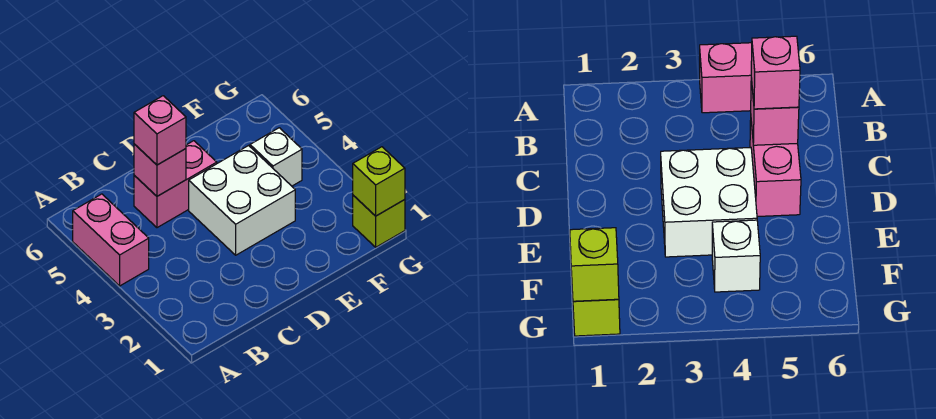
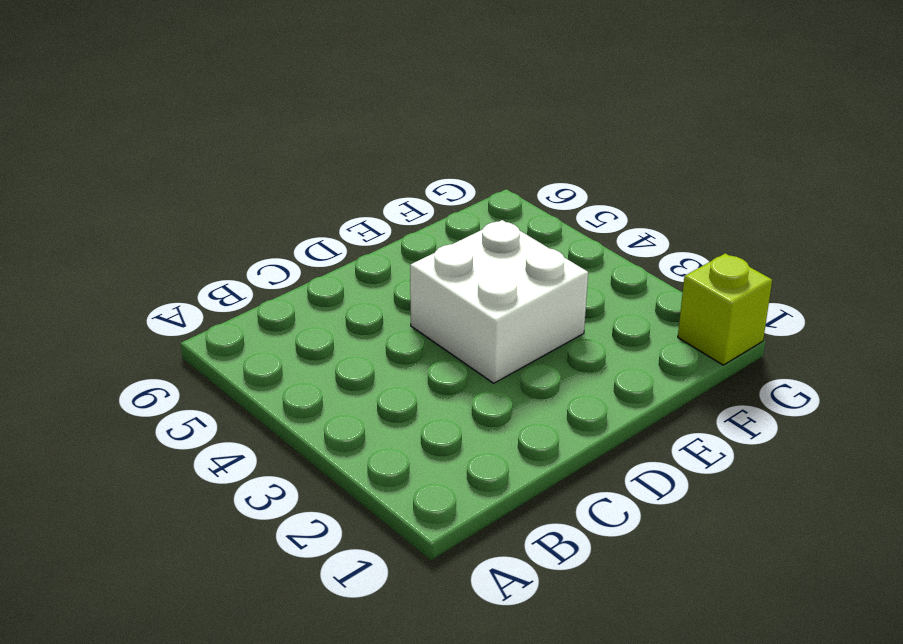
none -> pink 1x2 brick [73,194,149,286]
none -> pink 1x2 brick [134,141,217,228]

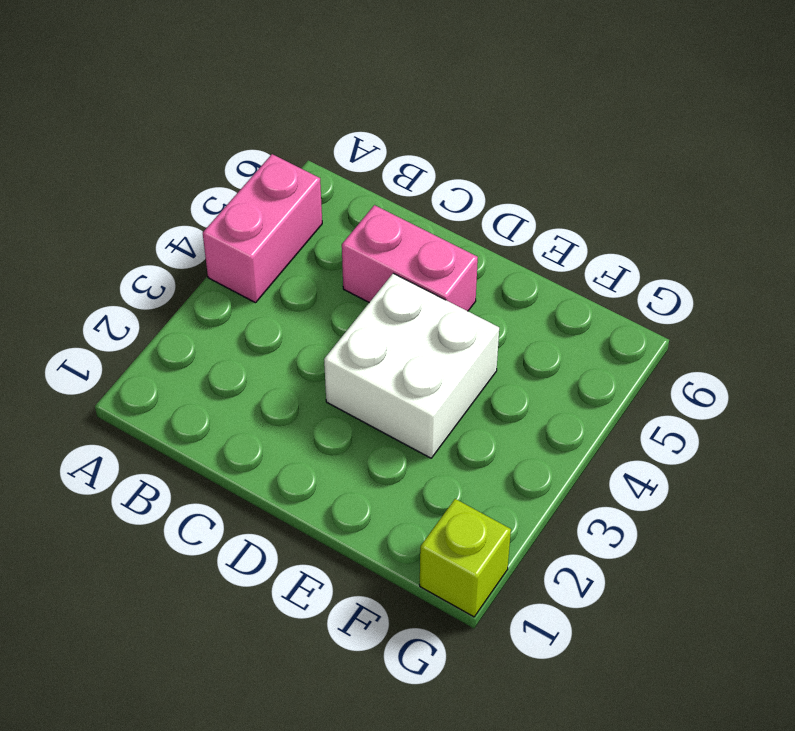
none -> white 1x1 brick [250,128,302,186]
none -> pink 1x1 brick [134,144,186,196]

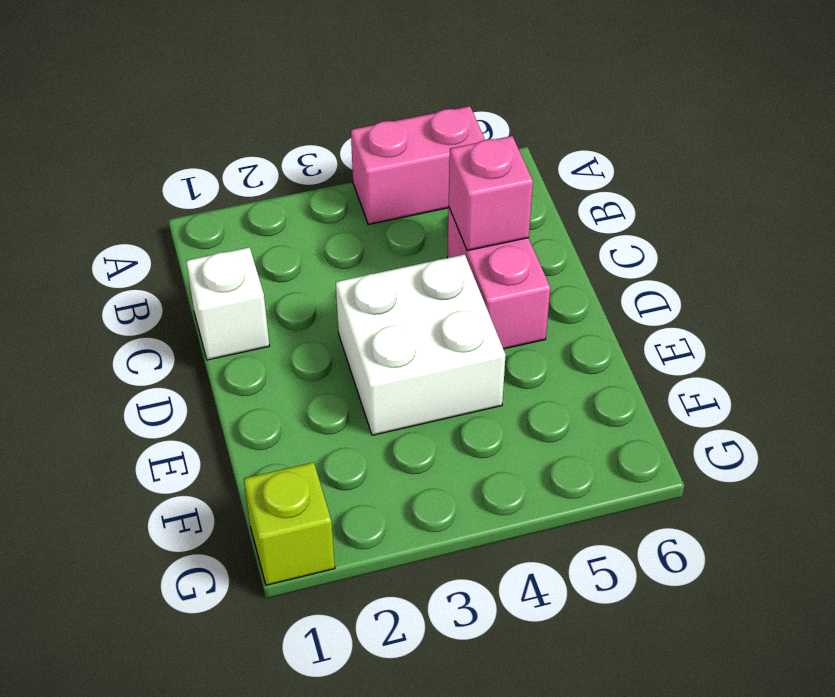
white 1x1 brick [186,247,269,360] -> white 1x1 brick moved to [250,128,302,186]
none -> lime 1x1 brick [353,147,405,216]
none -> pink 1x1 brick [134,96,186,165]

